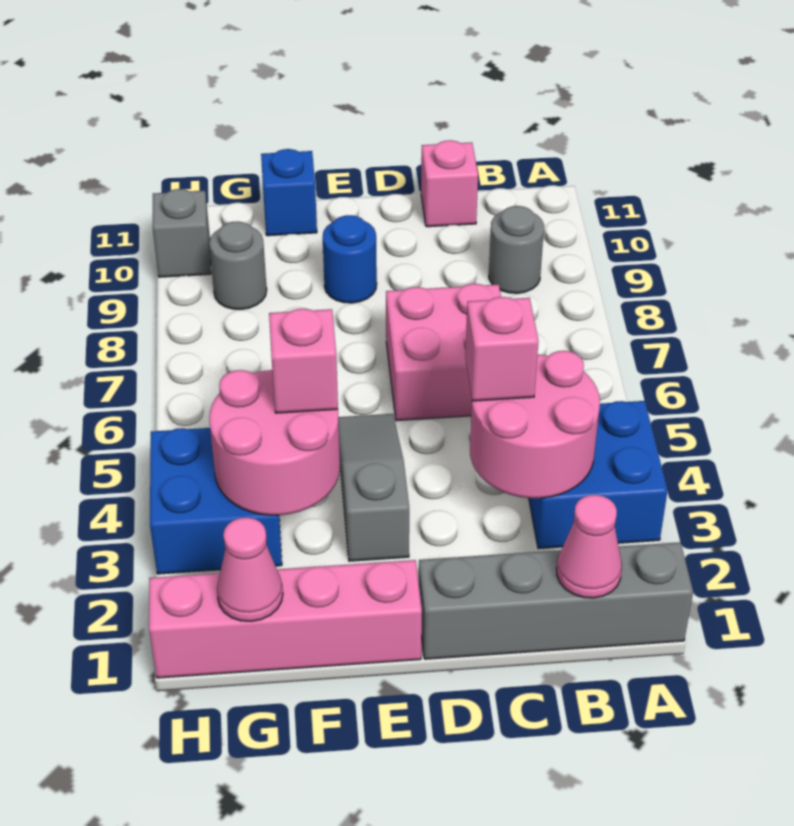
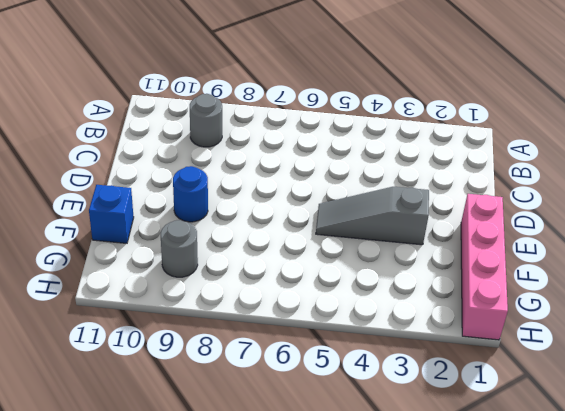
none -> grey 1x4 brick [419,542,693,659]
none -> blue 2x2 brick [529,401,668,549]
none -> pink 2x2 brick [386,284,501,421]

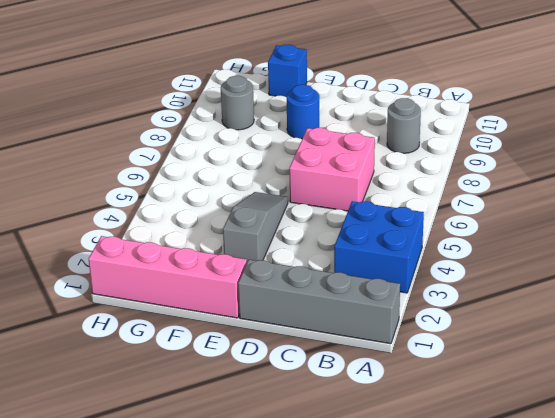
none -> pink 1x1 brick [421,140,478,227]
none -> blue 2x2 brick [150,428,282,574]
none -> grey 1x1 brick [152,189,211,277]

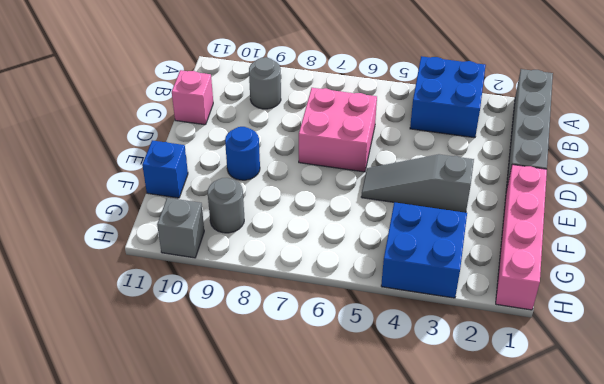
none -> pink 1x1 cone [557,495,622,598]
none -> pink 2x2 round brick [470,351,600,498]
none -> pink 2x2 round brick [209,370,340,515]

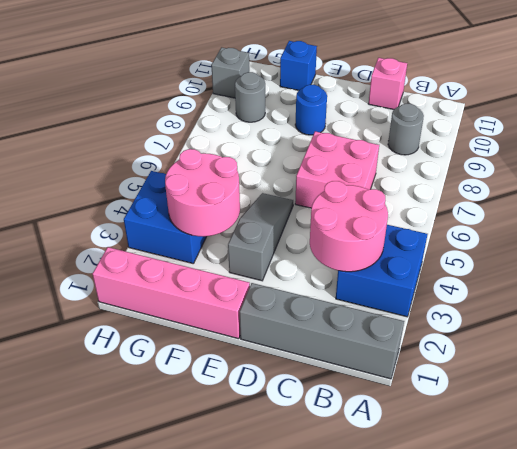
none -> pink 1x1 cone [557,495,622,598]
none -> pink 1x1 cone [217,517,283,621]
none -> pink 1x1 brick [465,297,538,401]

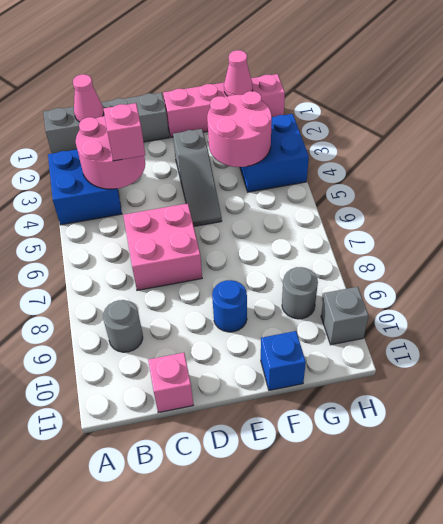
none -> pink 1x1 brick [269,309,338,413]

